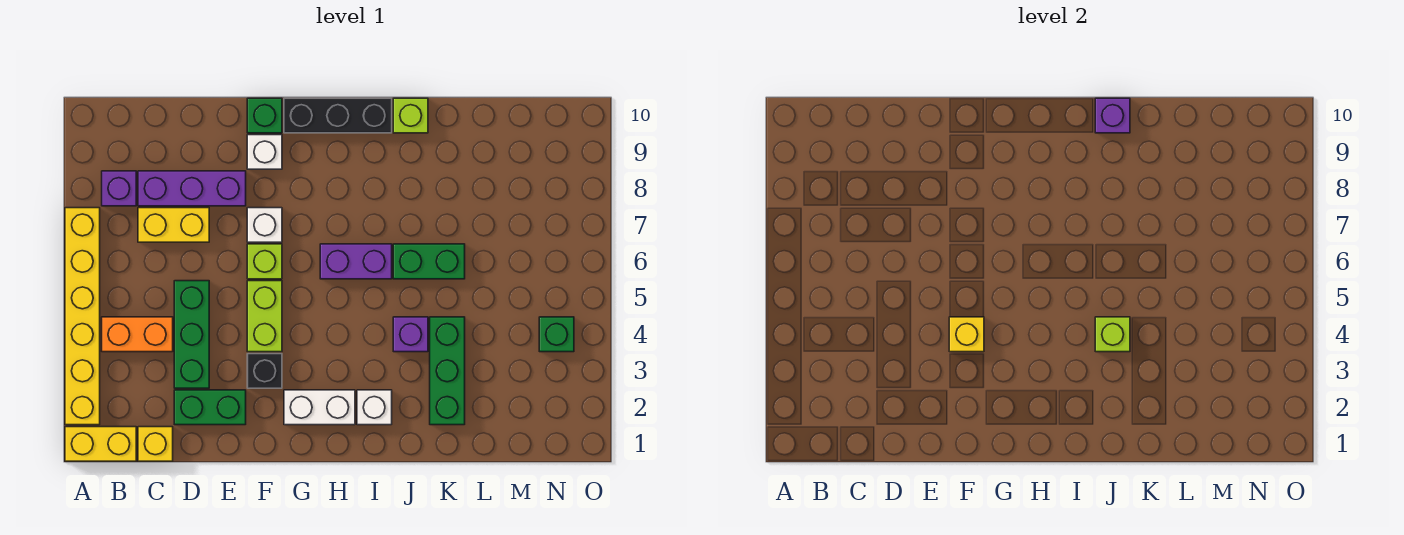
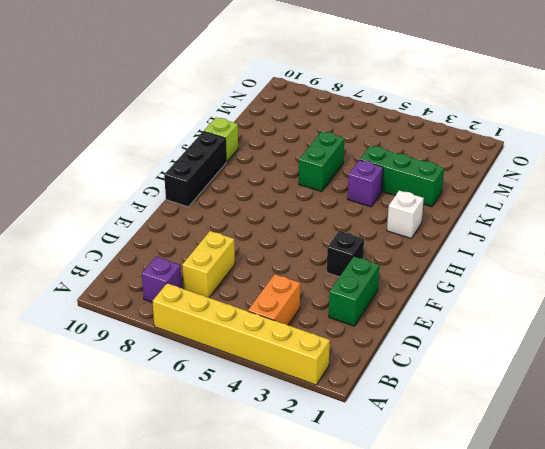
none -> yellow 1x2 brick [65,427,136,461]
none -> yellow 1x1 brick [138,427,173,461]
none -> purple 1x3 brick [138,171,246,206]

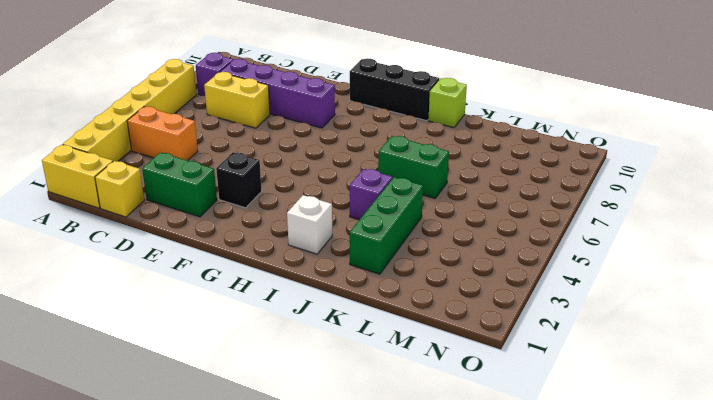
purple 1x4 brick [220,59,335,128] -> purple 1x3 brick [138,171,246,206]
none -> green 1x3 brick [174,281,209,388]
none -> lime 1x2 brick [247,281,282,352]
none -> lime 1x1 brick [247,244,282,279]

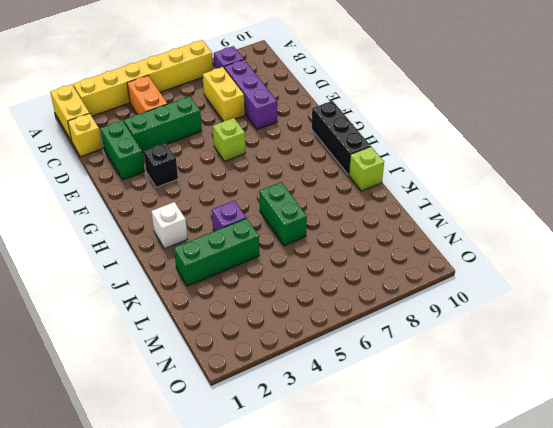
none -> lime 1x2 brick [247,281,282,352]
none -> white 1x1 brick [247,208,282,242]
none -> white 1x1 brick [247,135,282,169]

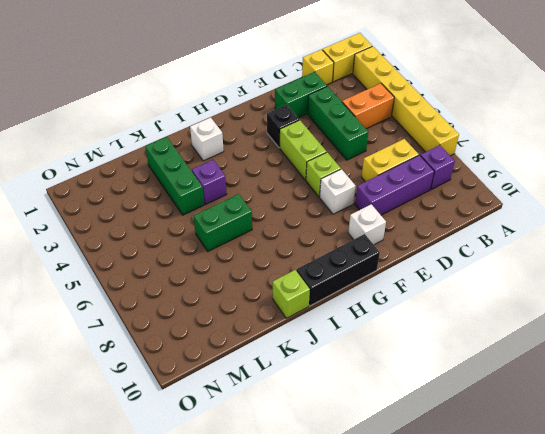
none -> green 1x1 brick [247,98,282,133]
none -> white 1x2 brick [284,390,355,425]
none -> purple 1x2 brick [320,244,392,279]

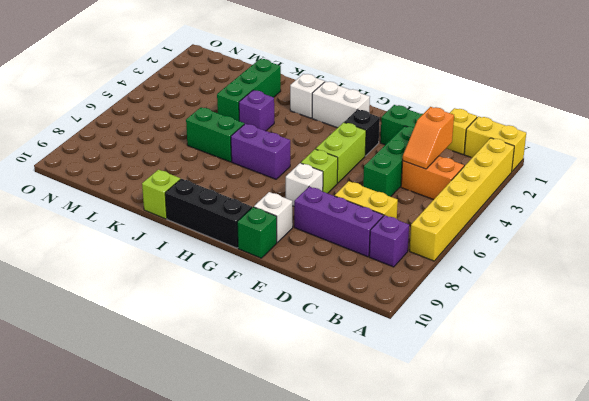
orange 1x2 slope [403,107,454,169] -> none
none -> green 1x1 brick [539,317,574,352]
none -> yellow 1x1 brick [949,317,984,352]
none -> lime 1x1 brick [1095,317,1130,352]

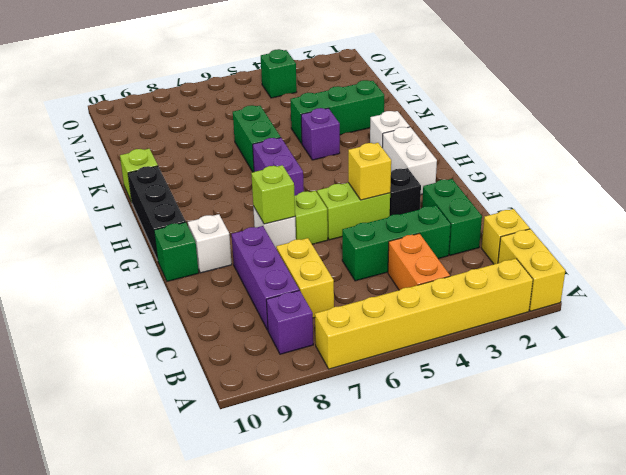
lime 1x1 brick [251,165,295,224] -> lime 1x1 brick moved to [1095,317,1130,352]
none -> purple 1x1 brick [1095,98,1130,133]

